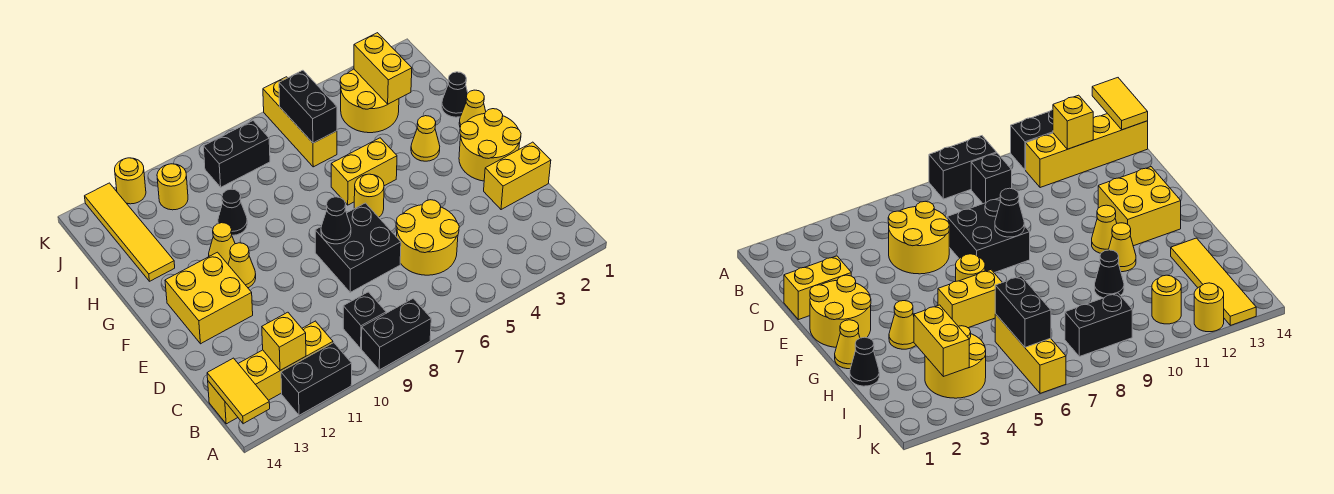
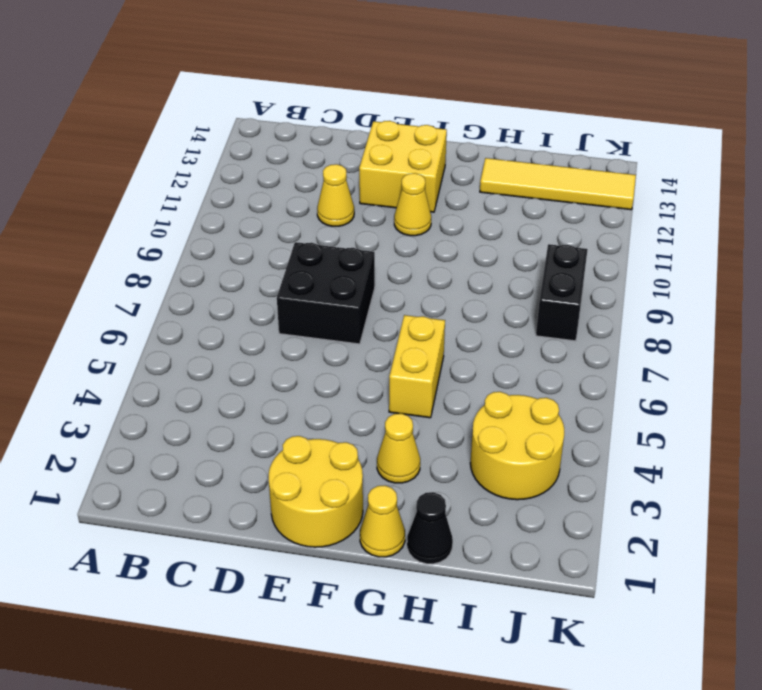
yellow 1x1 cone [317,164,354,226] -> yellow 1x1 cone moved to [209,223,235,264]
none -> black 1x2 brick [362,299,431,370]
none -> black 1x2 brick [281,343,352,415]
none -> black 1x1 brick [343,292,386,348]

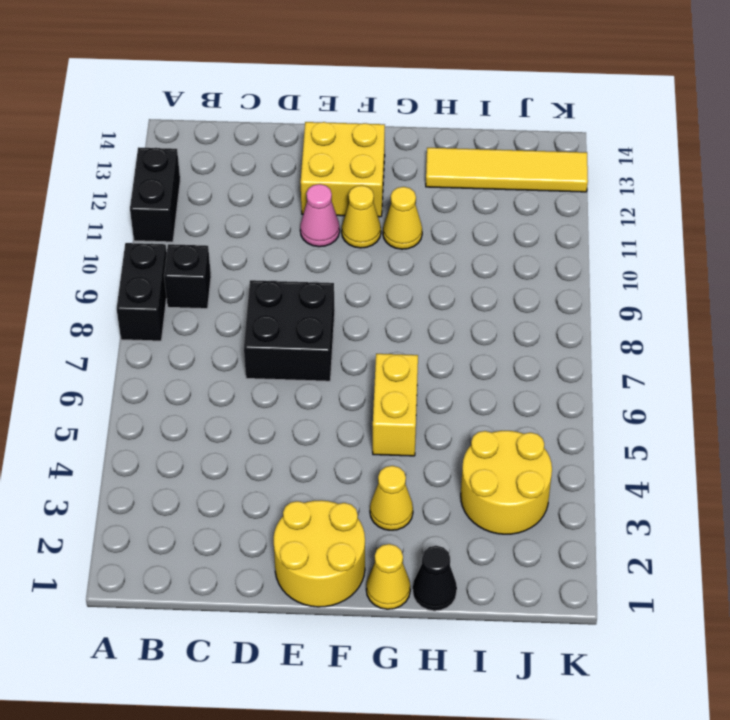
pink 1x1 cone [300,184,340,247] -> none
none -> yellow 1x4 brick [208,321,333,424]
none -> yellow 2x2 round brick [396,200,459,275]
none -> yellow 1x2 brick [484,142,551,210]

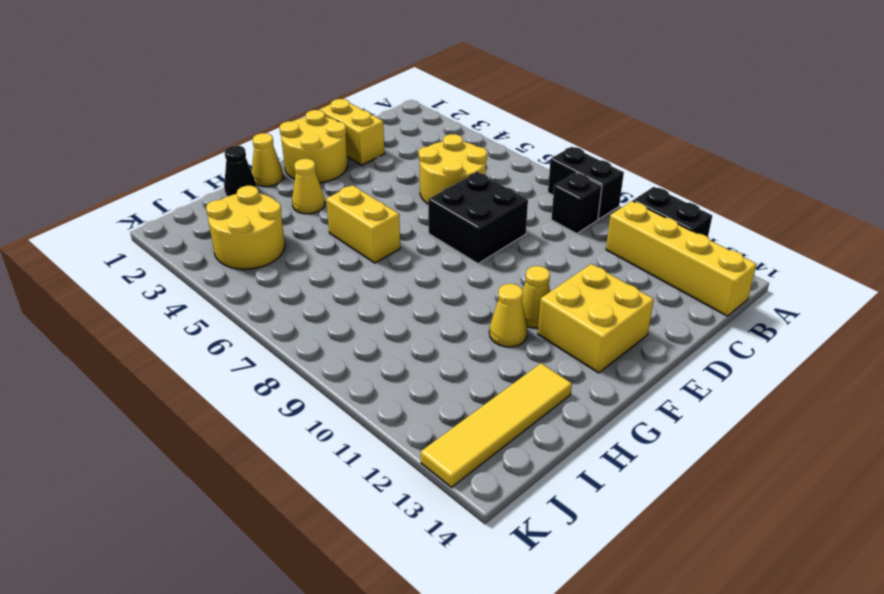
none -> yellow 1x1 round brick [354,174,384,217]
none -> black 1x1 cone [218,189,247,235]
none -> yellow 1x3 brick [263,77,337,167]

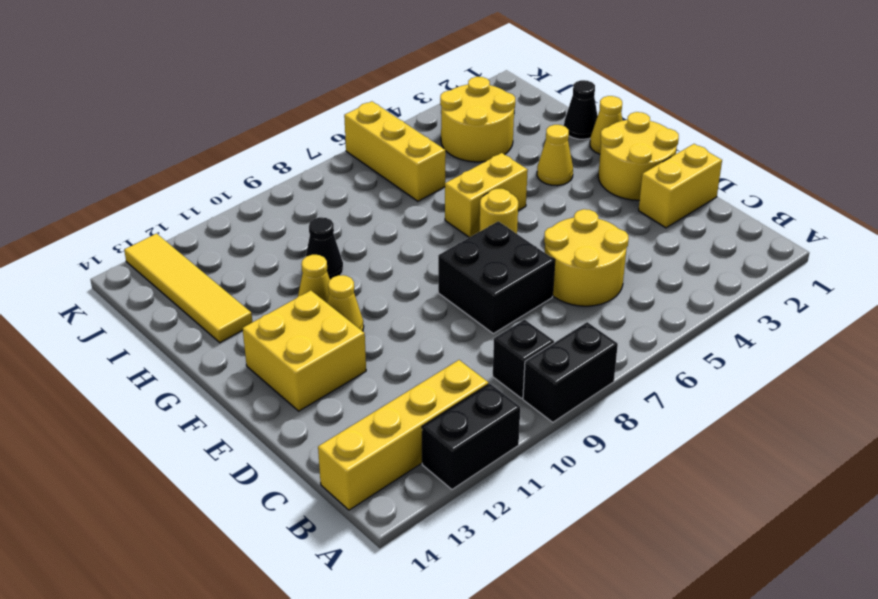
none -> black 1x2 brick [203,121,270,187]
none -> yellow 1x1 round brick [157,164,188,210]
none -> yellow 1x1 round brick [115,158,146,204]

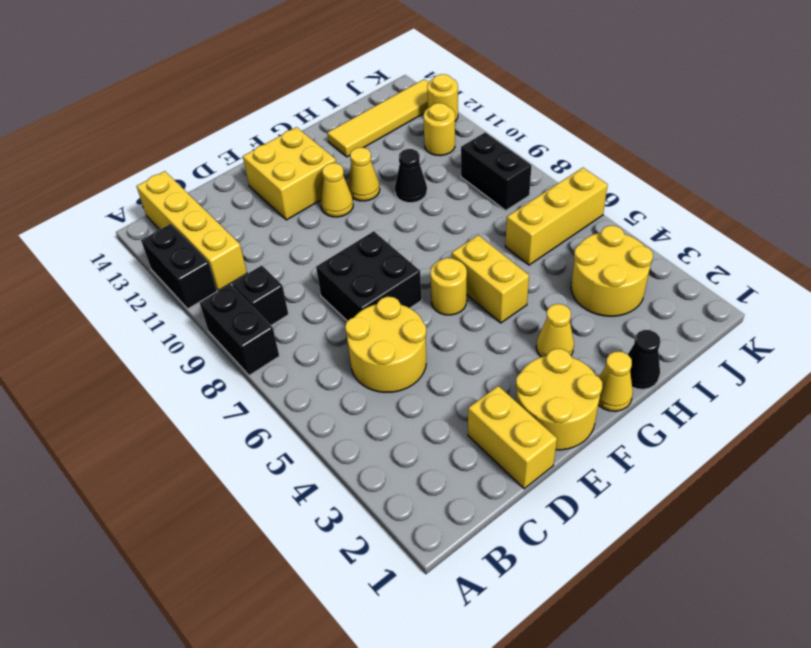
none -> yellow 1x2 tile [207,358,270,424]
none -> yellow 1x1 brick [262,312,306,370]
none -> black 1x1 cone [321,197,351,244]

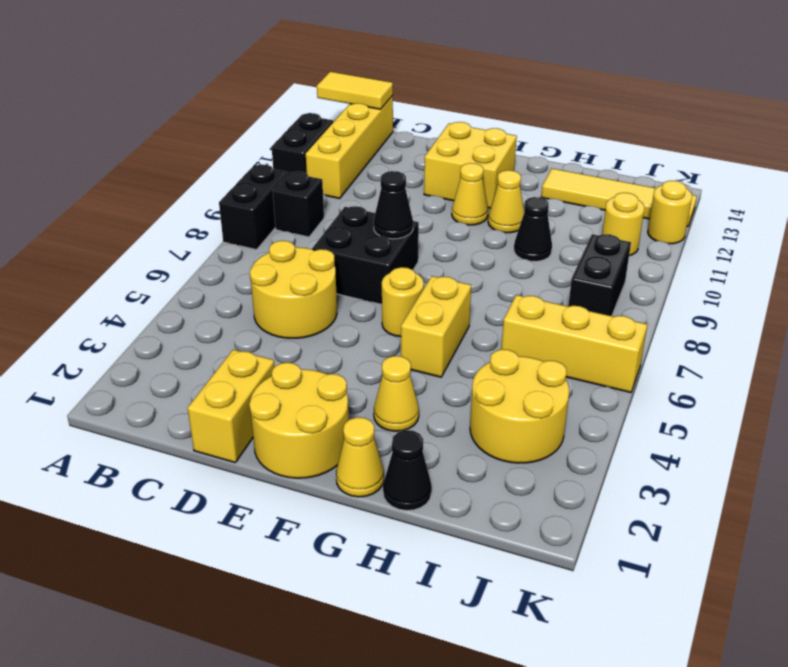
none -> yellow 1x1 brick [262,312,306,370]
none -> yellow 1x2 brick [354,33,412,104]
none -> black 1x2 brick [279,70,337,143]

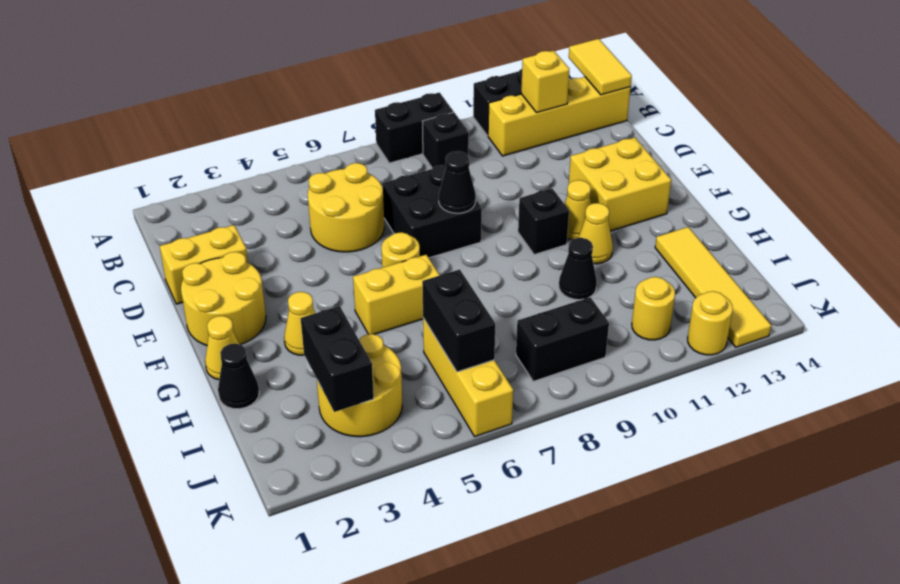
black 1x1 brick [518,189,569,255] -> none
black 1x2 brick [301,306,374,412] -> yellow 1x2 brick [354,33,412,104]

